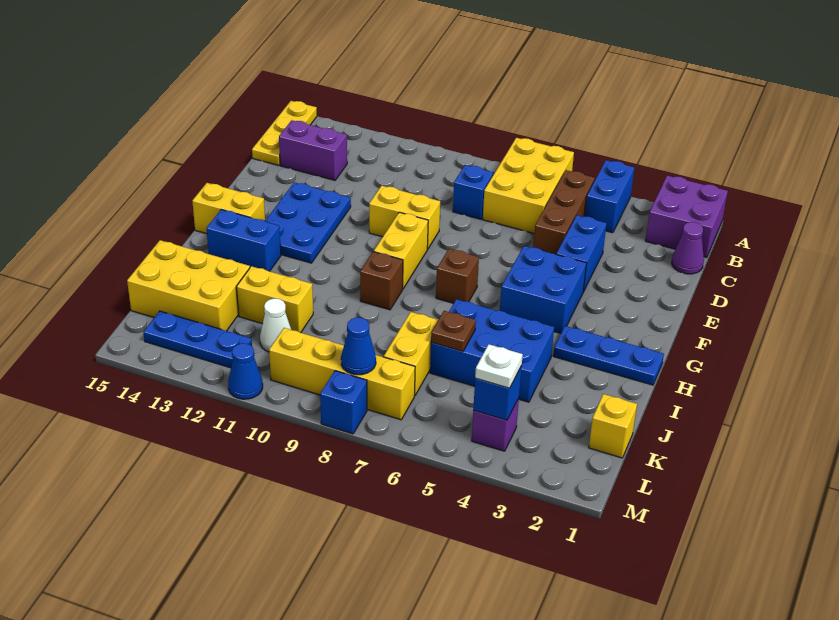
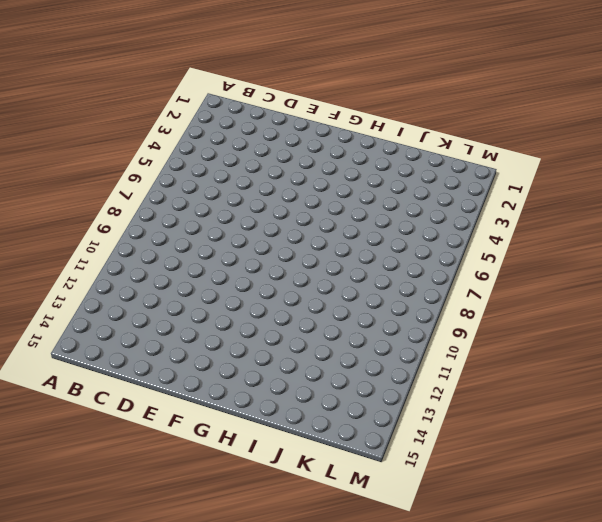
none -> purple 2x2 brick [646,175,728,257]
none -> blue 1x2 brick [585,160,635,233]
none -> yellow 2x3 brick [483,138,574,234]
none -> yellow 1x3 plate [252,101,317,165]

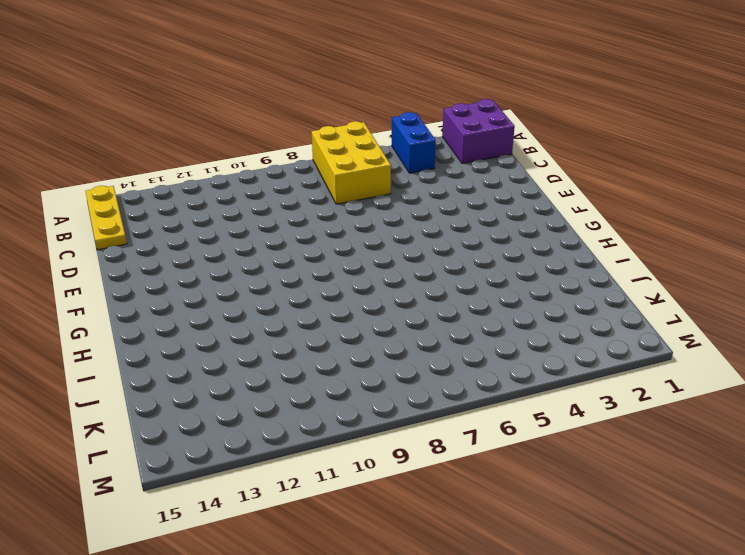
none -> brown 1x3 brick [533,170,595,254]
none -> purple 1x1 cone [672,222,704,274]
none -> blue 1x1 brick [453,165,493,219]
none -> purple 1x2 brick [279,120,347,180]

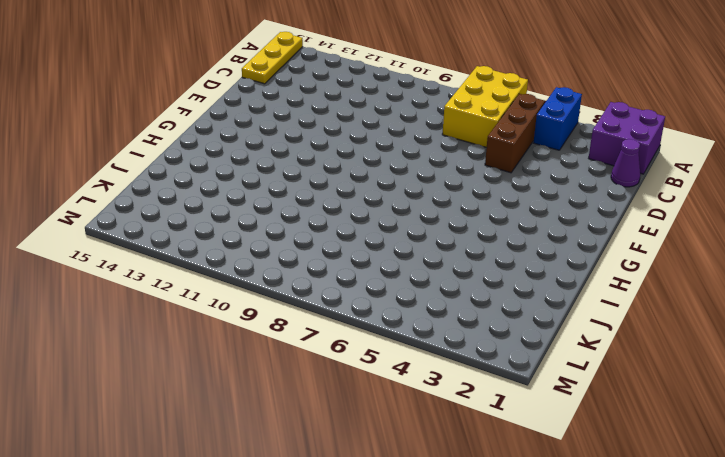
none -> blue 1x1 brick [453,165,493,219]
none -> purple 1x2 brick [279,120,347,180]
none -> blue 1x2 brick [556,215,607,292]
none -> yellow 1x2 brick [369,186,440,249]

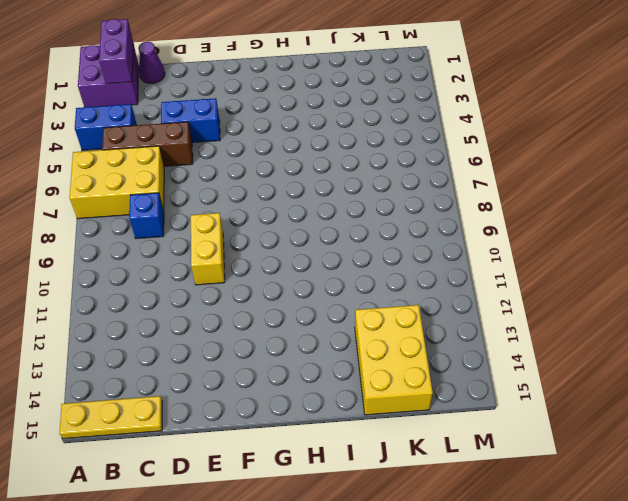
purple 1x2 brick [99,19,133,84] -> purple 1x2 brick moved to [279,120,347,180]
none -> blue 2x3 plate [265,182,351,263]
none -> blue 2x2 brick [500,246,587,334]
none -> yellow 1x2 brick [374,212,428,288]
none -> brown 1x1 brick [436,249,479,303]

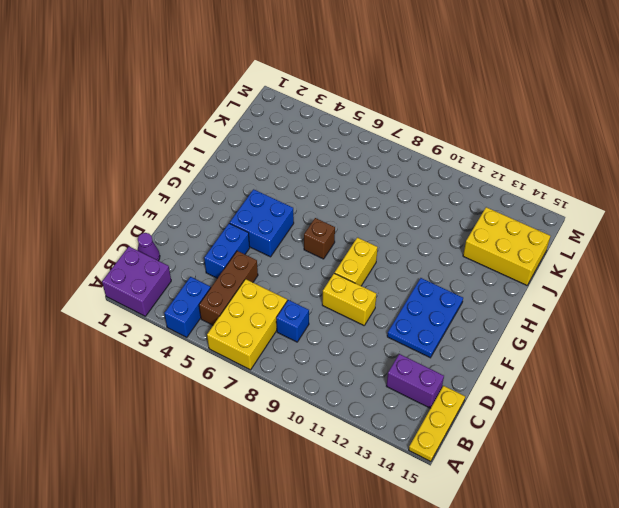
none -> yellow 1x2 brick [192,183,265,234]
none -> blue 1x3 plate [554,326,664,385]
none -> brown 1x1 brick [360,252,403,310]
none -> blue 1x2 brick [207,210,281,271]

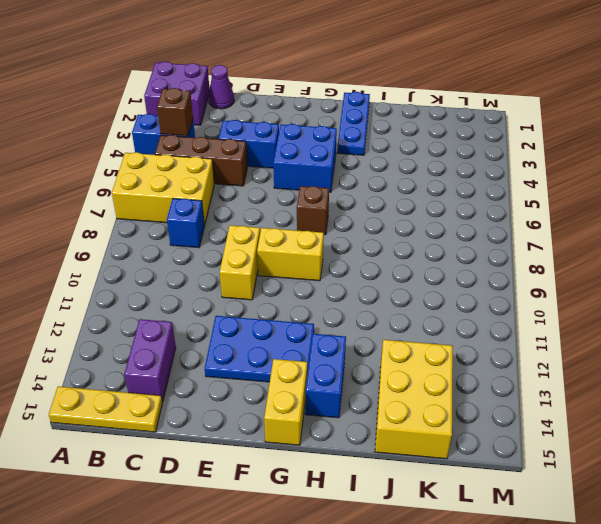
brown 1x1 brick [157,88,193,136] -> brown 1x1 brick moved to [360,252,403,310]
none -> blue 2x3 brick [430,299,554,402]
none -> yellow 1x2 brick [384,312,438,396]
none -> yellow 1x2 brick [236,266,313,333]
none -> yellow 1x1 brick [589,394,637,458]

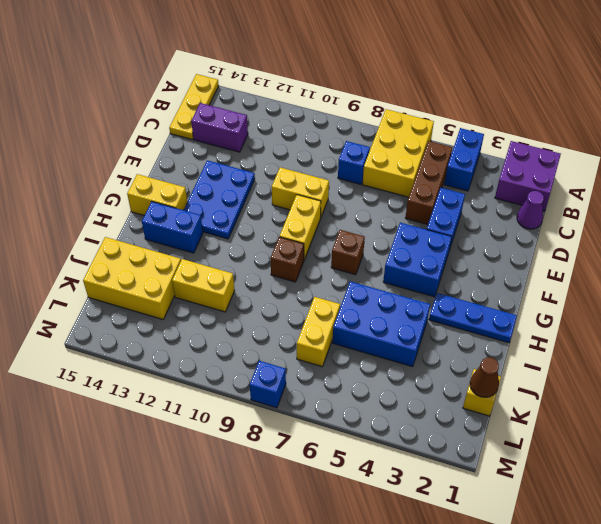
brown 1x1 cone [470,357,499,397] -> none
none -> white 1x1 cone [260,299,291,352]
none -> purple 1x1 brick [472,398,519,451]
none -> yellow 1x4 brick [269,328,415,420]
none -> blue 1x3 plate [143,311,252,368]

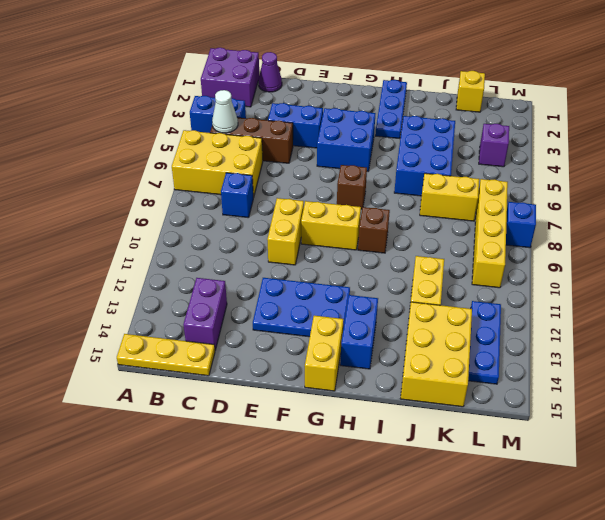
white 1x1 cone [212,90,238,133] -> white 1x1 cone moved to [260,299,291,352]
none -> blue 1x1 cone [228,343,263,399]
none -> brown 1x1 plate [431,311,476,351]
none -> blue 1x1 brick [473,366,522,420]
none -> blue 1x1 cone [341,318,376,375]

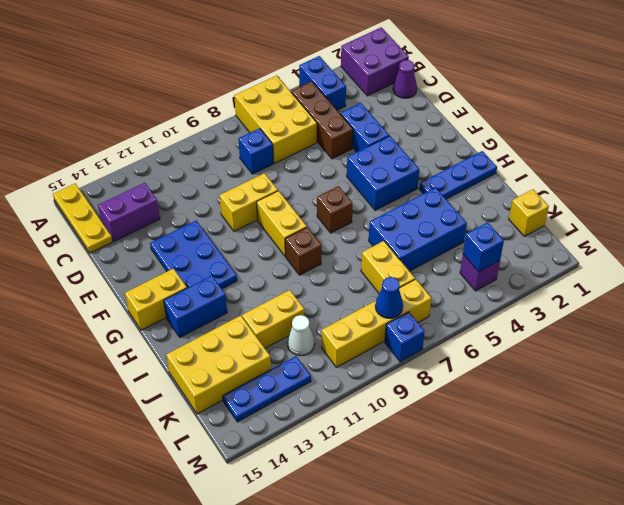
none -> blue 1x1 cone [228,343,263,399]
none -> brown 1x1 plate [431,311,476,351]
none -> white 1x1 plate [475,344,523,388]

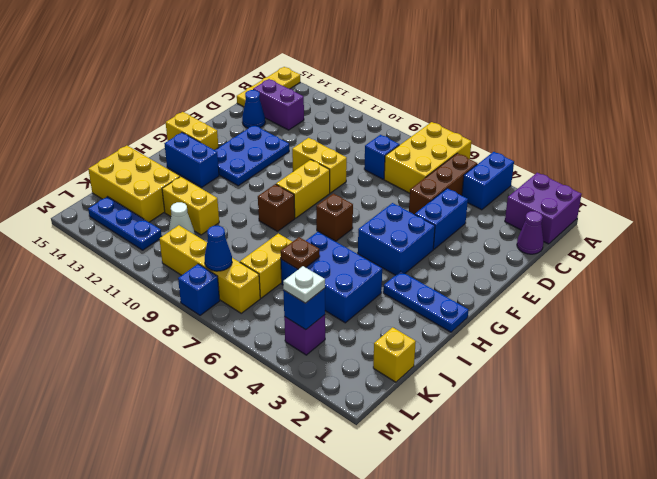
blue 1x1 cone [242,90,265,128] -> blue 1x1 cone moved to [228,343,263,399]

